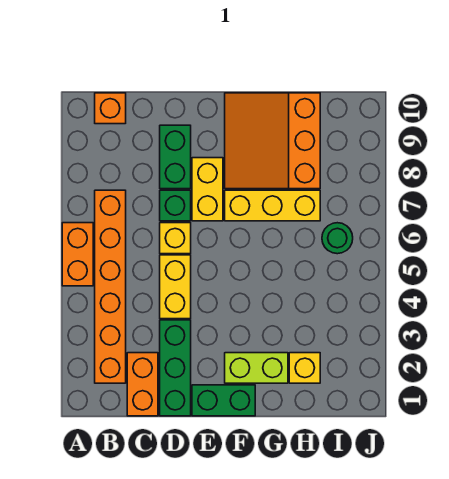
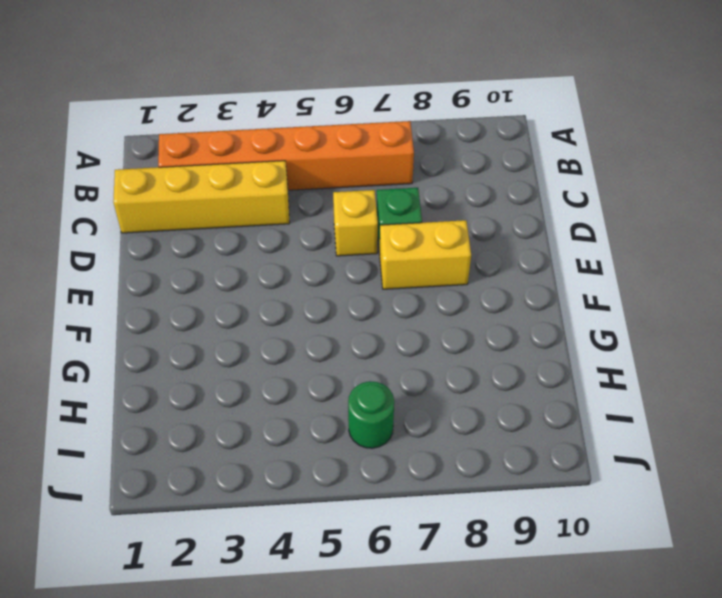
yellow 1x4 brick [113,161,290,233] -> orange 1x2 brick [127,353,158,416]
none -> orange 1x2 brick [62,223,93,286]
none -> orange 1x1 brick [95,93,126,124]
none -> green 1x3 brick [160,320,191,416]

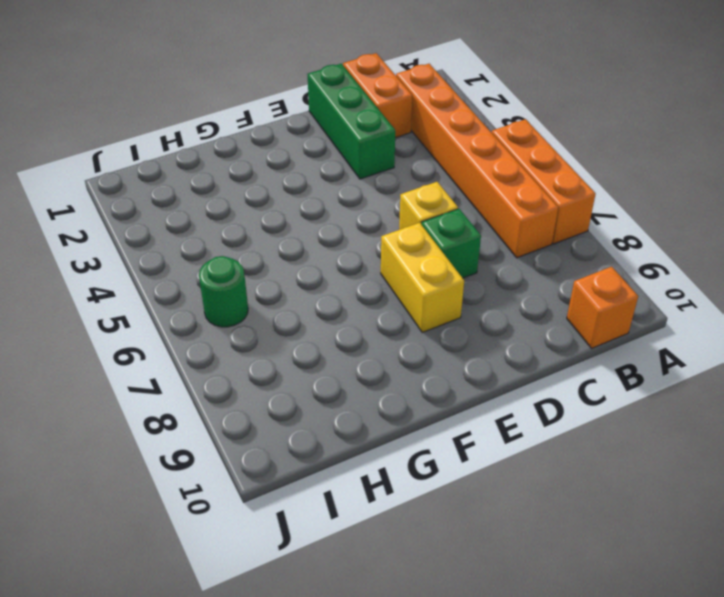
orange 1x3 brick [492,119,596,244] -> orange 1x2 brick [62,223,93,286]
none -> yellow 1x2 brick [160,255,191,319]
none -> green 1x2 brick [160,125,191,189]
none -> green 1x2 brick [192,385,255,416]

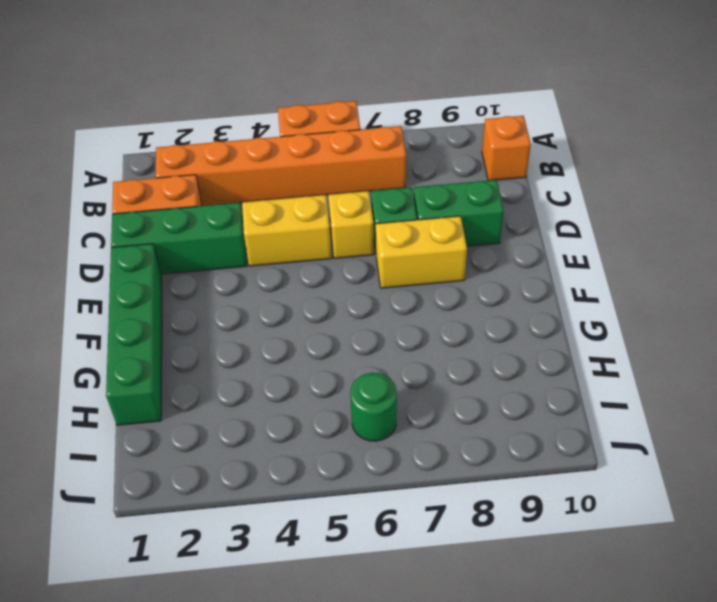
green 1x4 brick [106,244,162,425] -> green 1x2 brick [192,385,255,416]
none -> lime 1x2 brick [225,353,288,383]
none -> yellow 1x3 brick [225,190,320,221]
none -> orange 3x3 slope [225,93,320,189]

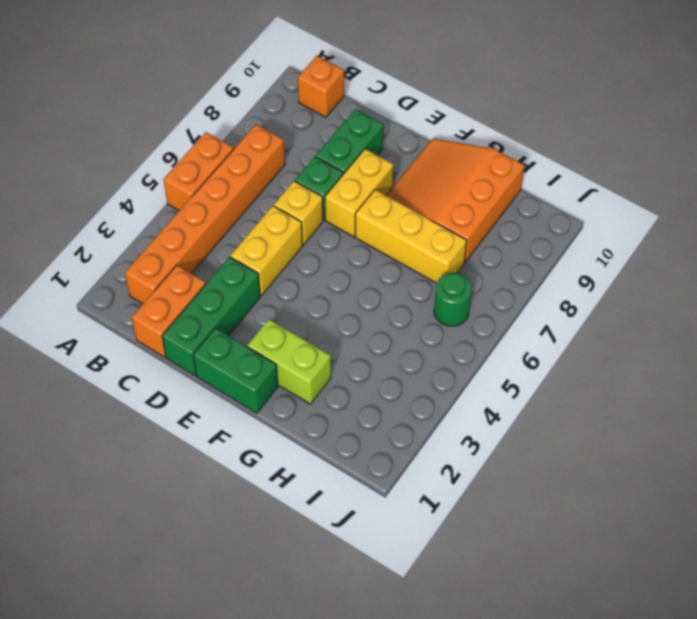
none -> yellow 1x1 brick [289,353,320,383]

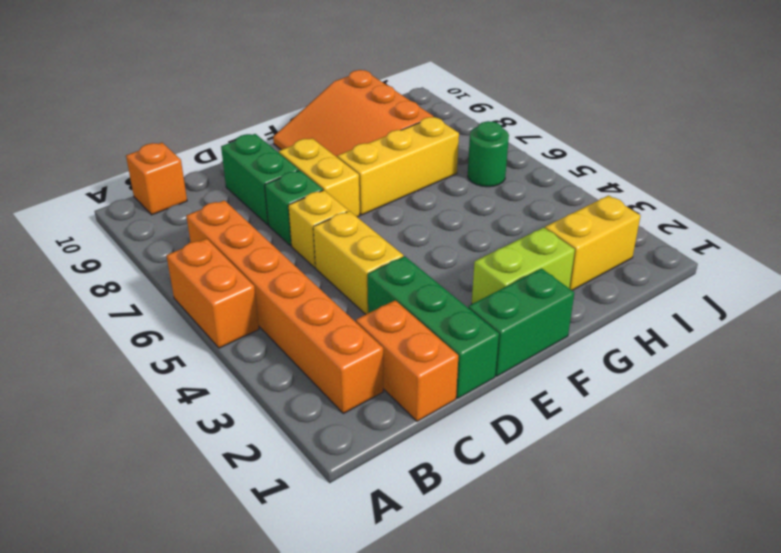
yellow 1x2 brick [545,195,640,290] -> yellow 1x1 brick [289,353,320,383]

